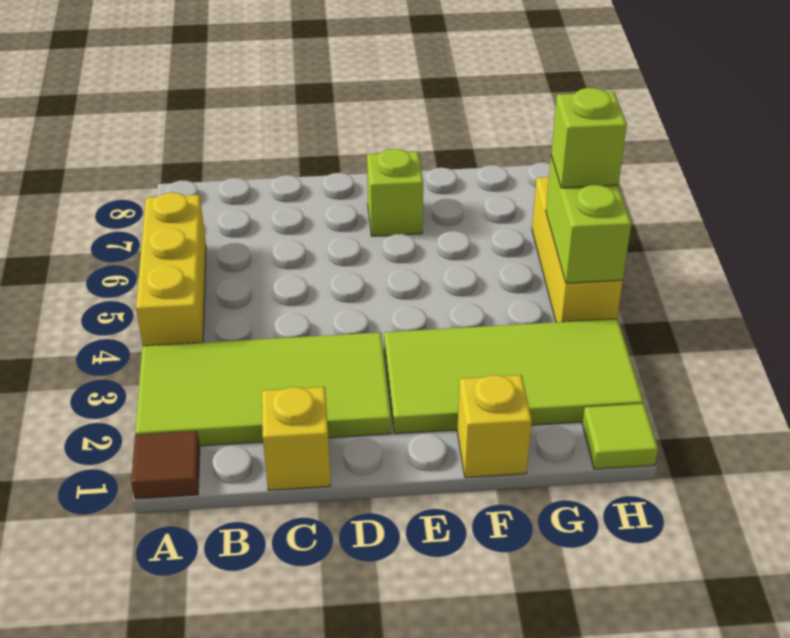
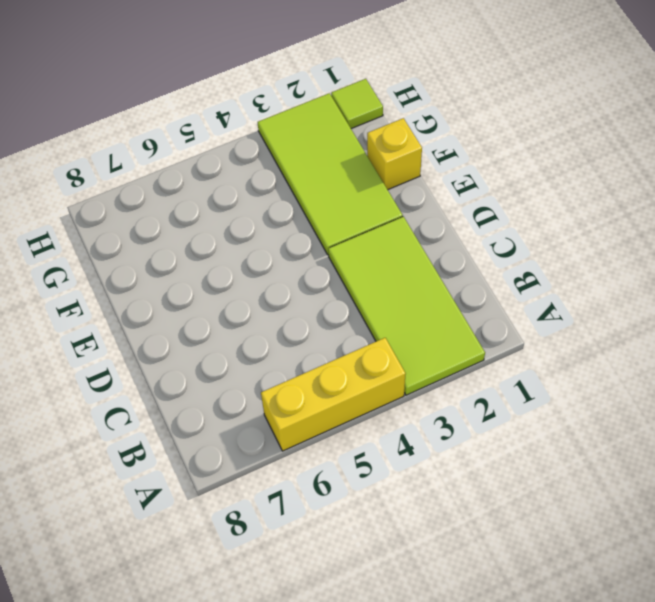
none -> brown 1x1 tile [131,431,200,499]
none -> yellow 1x1 brick [262,387,331,490]

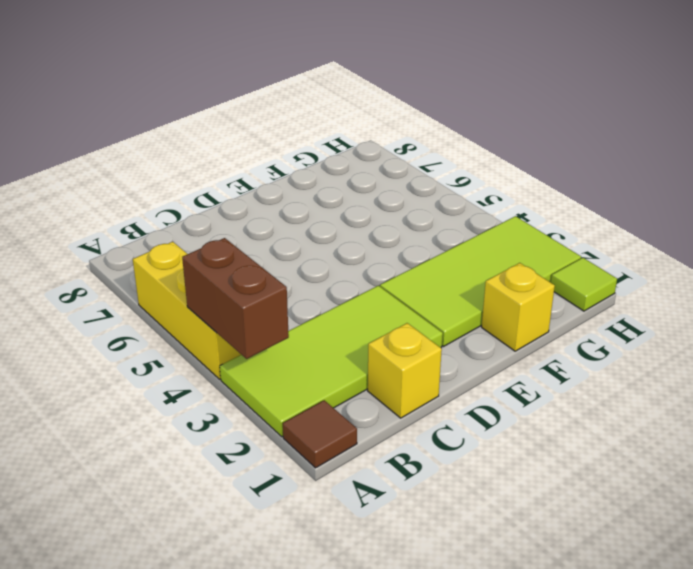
brown 1x2 brick [182,238,289,359] -> none
none -> lime 1x1 brick [367,149,423,236]
none -> yellow 1x3 brick [532,177,623,322]

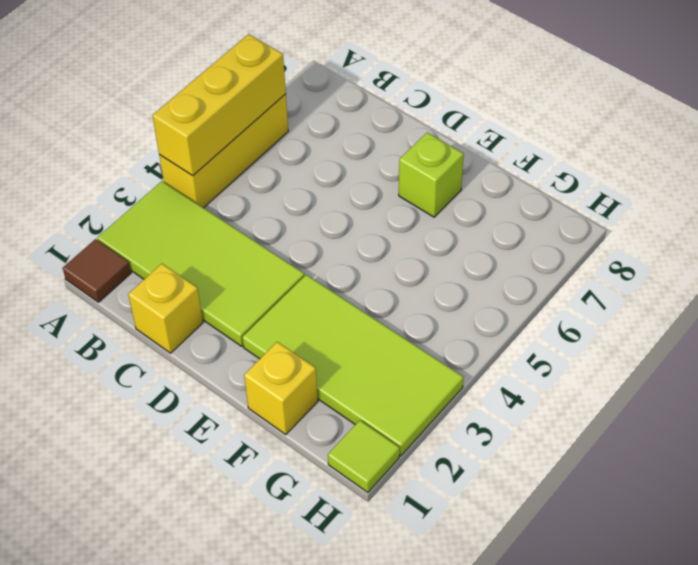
yellow 1x3 brick [152,34,286,176] -> yellow 1x3 brick moved to [532,177,623,322]
none -> lime 1x2 brick [546,156,631,283]
none -> lime 1x1 brick [551,88,627,188]

